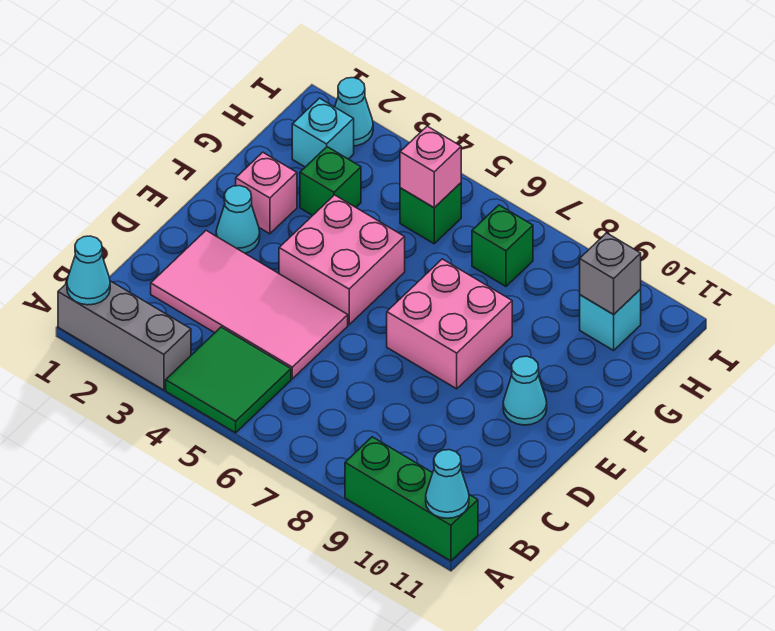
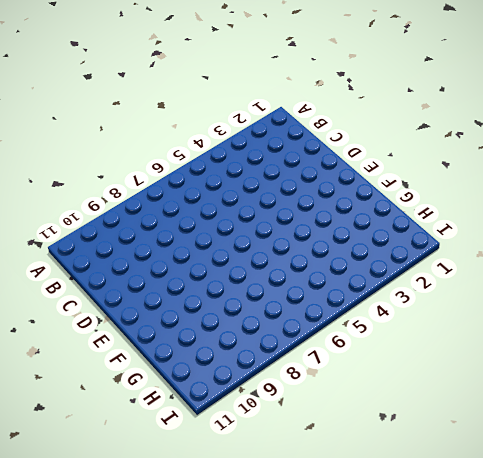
none -> grey 1x3 brick [58,281,191,390]
none -> green 2x2 tile [166,327,291,433]
none -> green 1x3 brick [345,437,478,561]

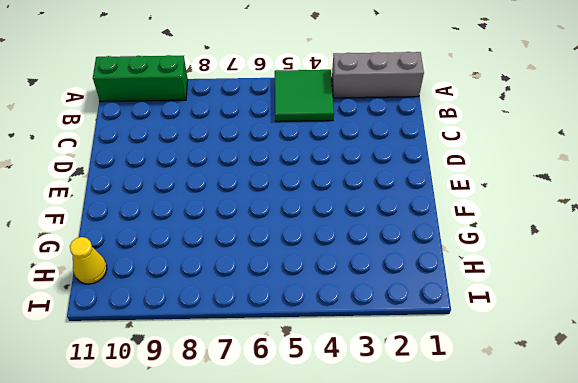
yellow 1x1 cone [70,237,107,284] -> none
none -> pink 2x4 tile [151,231,348,379]
none -> cyan 1x1 cone [216,186,260,253]
none -> pink 2x2 brick [279,195,405,325]

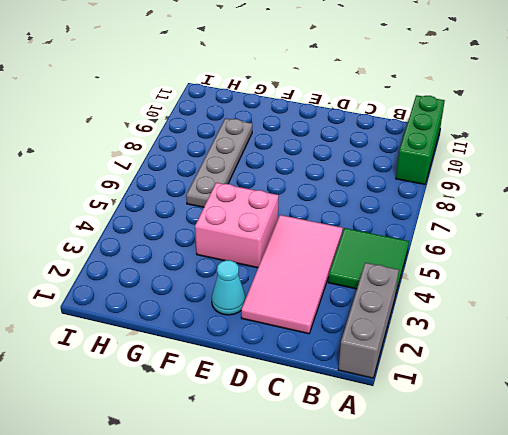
grey 1x4 plate [186,118,252,207] -> none
none -> pink 2x2 brick [387,259,512,389]
none -> cyan 1x1 cone [503,356,547,425]
none -> pink 1x1 brick [236,152,297,234]

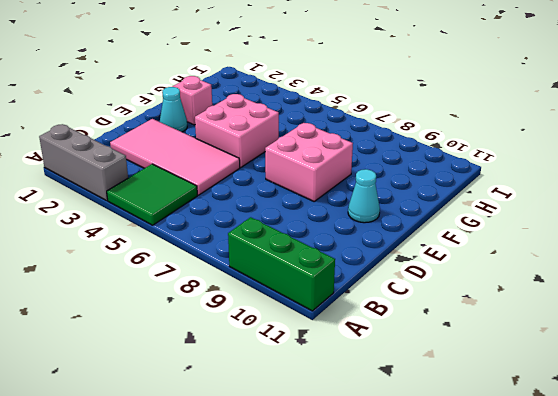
none -> green 1x1 brick [300,147,361,215]
none -> cyan 1x1 brick [292,98,354,167]
none -> green 1x1 brick [400,183,461,244]

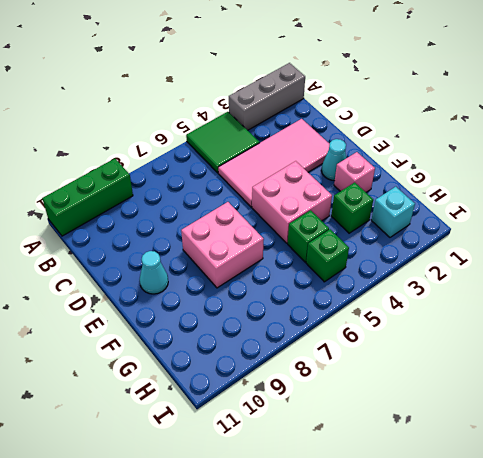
green 1x1 brick [288,210,329,262] -> green 1x1 brick moved to [472,205,533,286]
none -> cyan 1x1 brick [580,289,641,350]
none -> cyan 1x1 cone [335,78,373,146]
none -> cyan 1x1 cone [67,236,110,305]

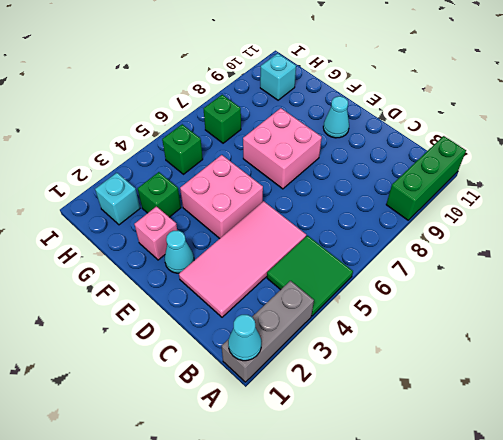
none -> cyan 1x1 cone [335,78,373,146]
none -> cyan 1x1 cone [426,450,469,518]
none -> pink 1x1 brick [400,126,461,208]

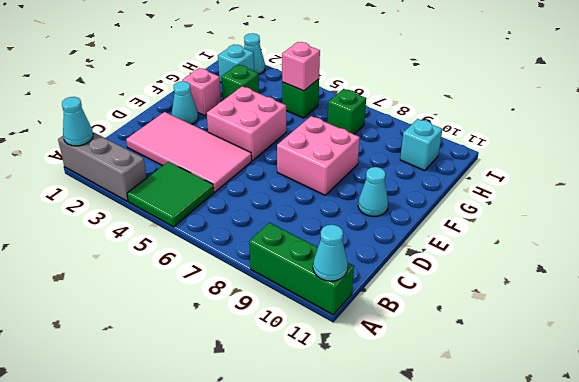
none -> grey 1x1 brick [580,233,641,314]

